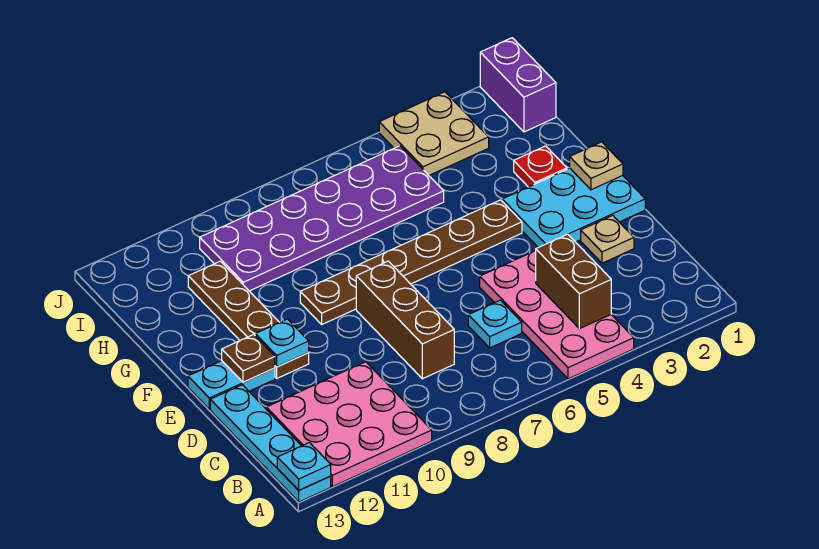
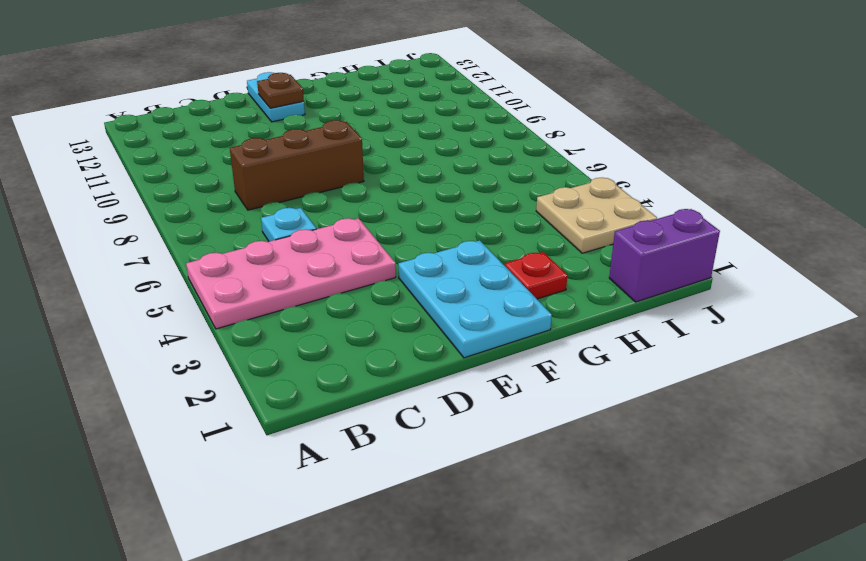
none -> pink 3x3 plate [266,362,432,487]
none -> cyan 1x4 plate [210,385,331,502]
none -> tan 1x1 plate [581,215,634,263]

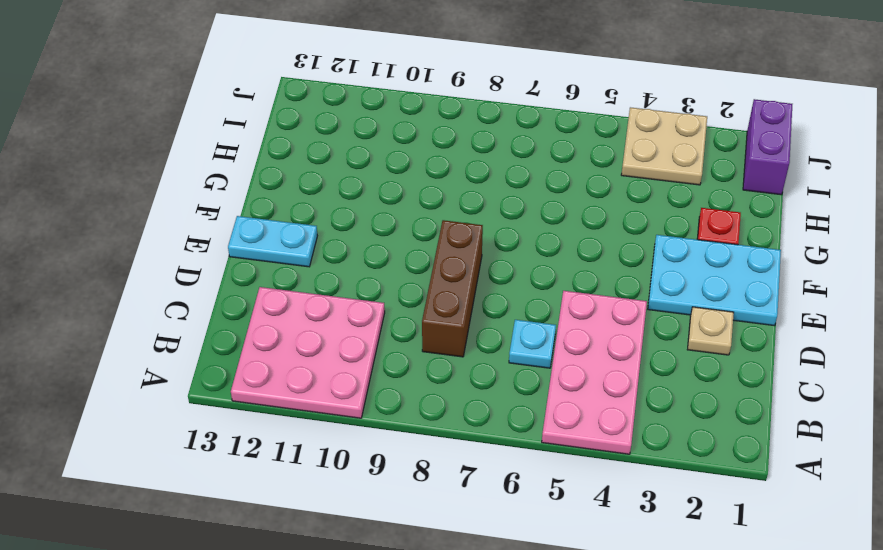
none -> cyan 1x4 plate [210,385,331,502]
none -> brown 1x4 plate [188,261,309,378]
none -> brown 1x6 plate [300,200,522,324]

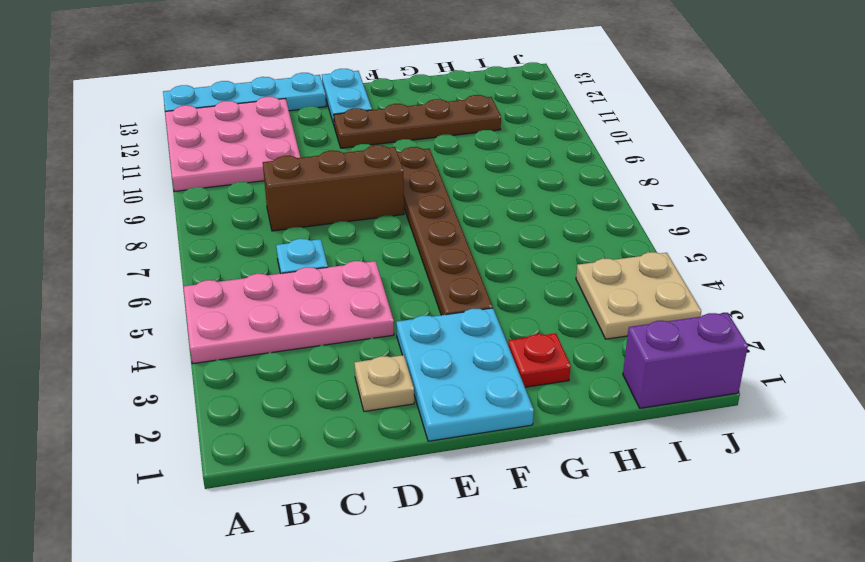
none -> purple 2x6 plate [200,146,444,291]
none -> cyan 1x1 plate [277,443,331,490]
none -> brown 1x2 brick [536,234,611,329]

